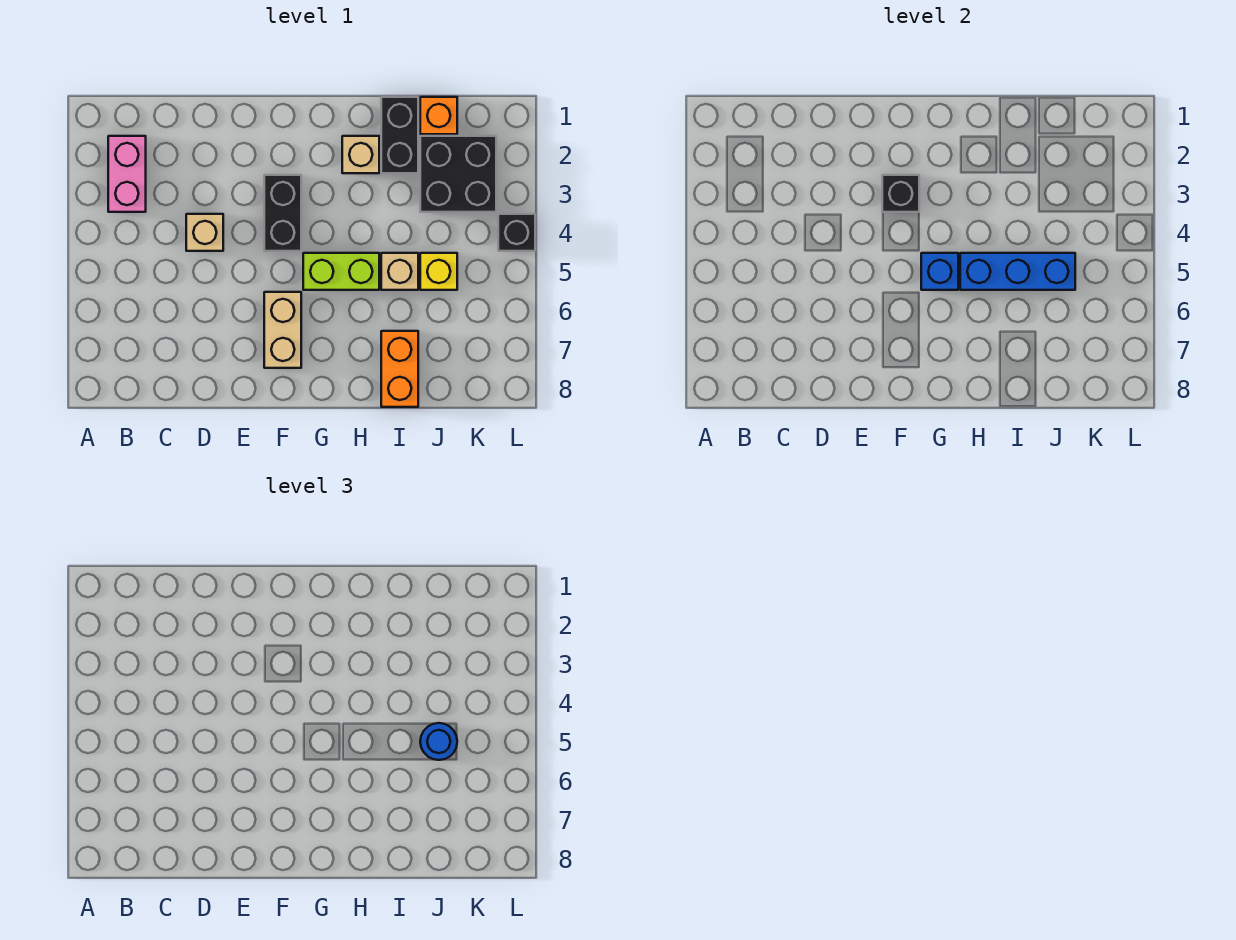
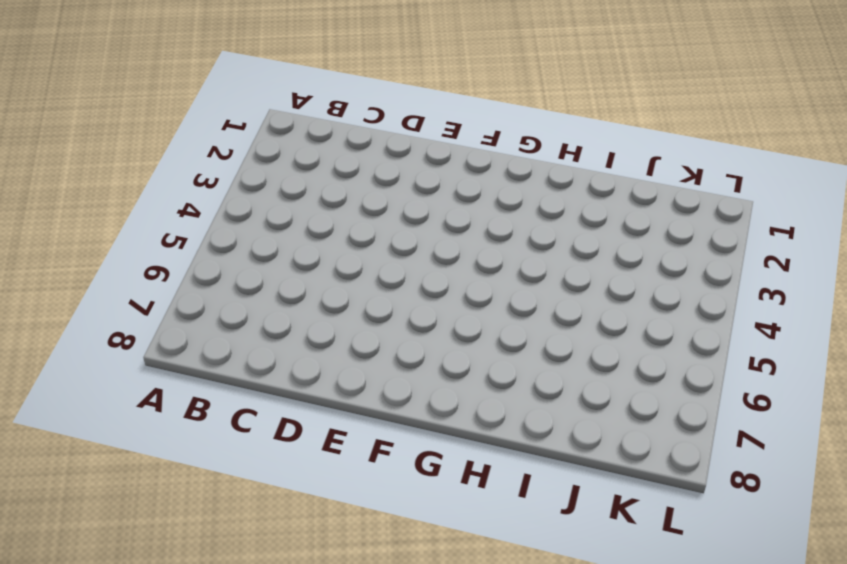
none -> pink 1x2 brick [108,136,146,212]
none -> tan 1x1 brick [186,214,223,251]
none -> black 1x2 brick [264,175,301,251]

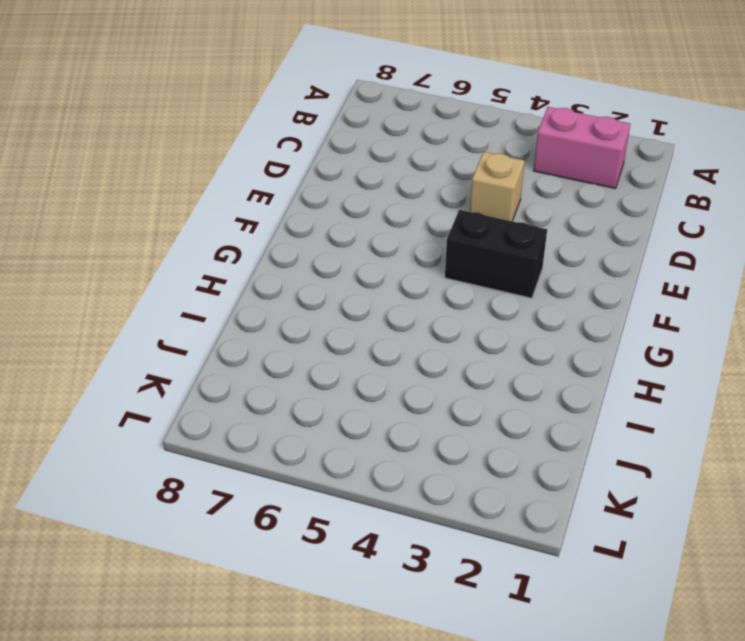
none -> tan 1x2 brick [264,292,301,368]
none -> lime 1x2 brick [303,253,379,290]
none -> tan 1x1 brick [342,136,379,173]

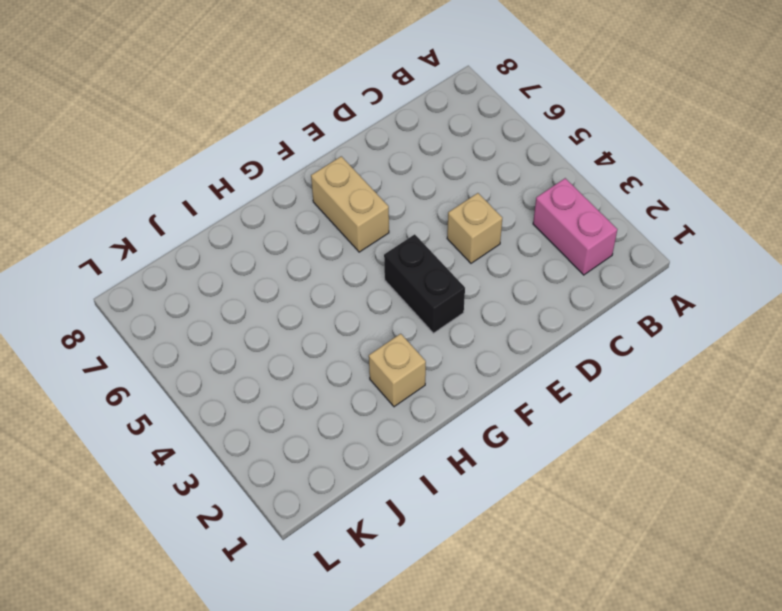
none -> lime 1x2 brick [303,253,379,290]
none -> black 1x2 brick [381,97,418,173]
none -> tan 1x1 brick [381,253,418,290]

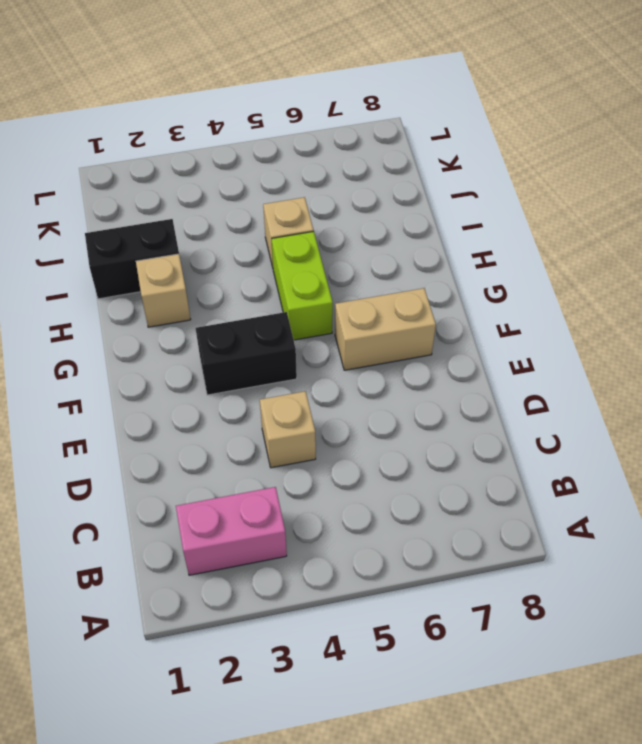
none -> orange 1x2 brick [381,331,418,407]
none -> orange 1x1 brick [420,97,457,134]
none -> black 2x2 brick [420,136,496,212]

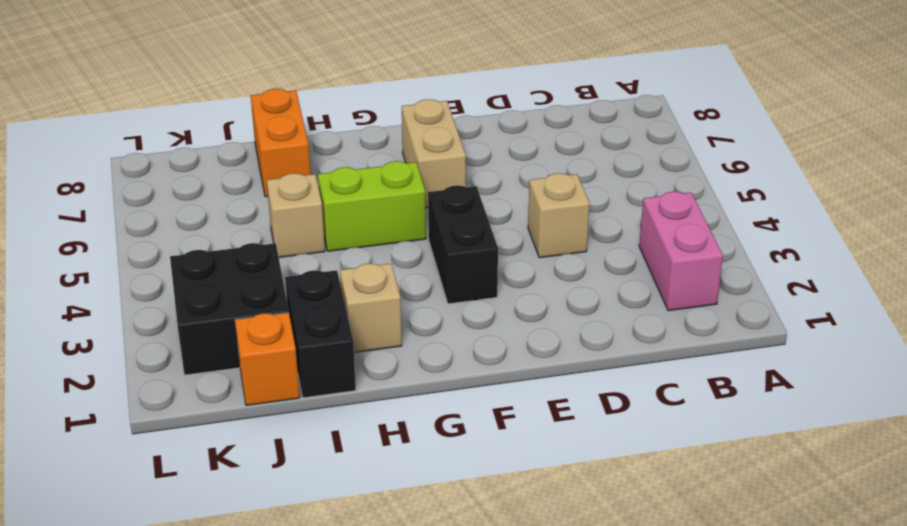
none -> yellow 1x1 brick [420,253,457,290]
none -> black 1x1 brick [498,214,535,251]
none -> black 1x1 brick [882,175,919,212]

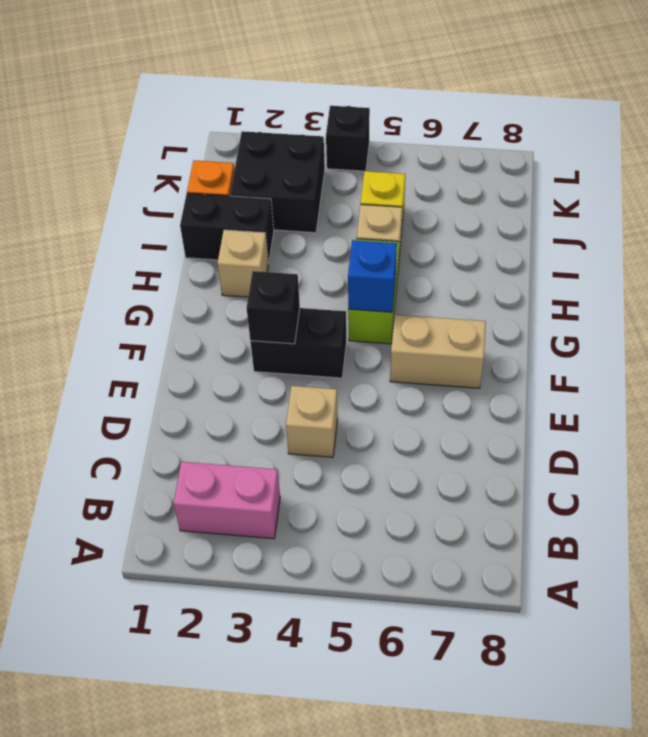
none -> orange 1x2 brick [381,331,418,407]
none -> blue 1x3 brick [960,253,1075,290]
none -> blue 1x1 round brick [420,723,457,760]

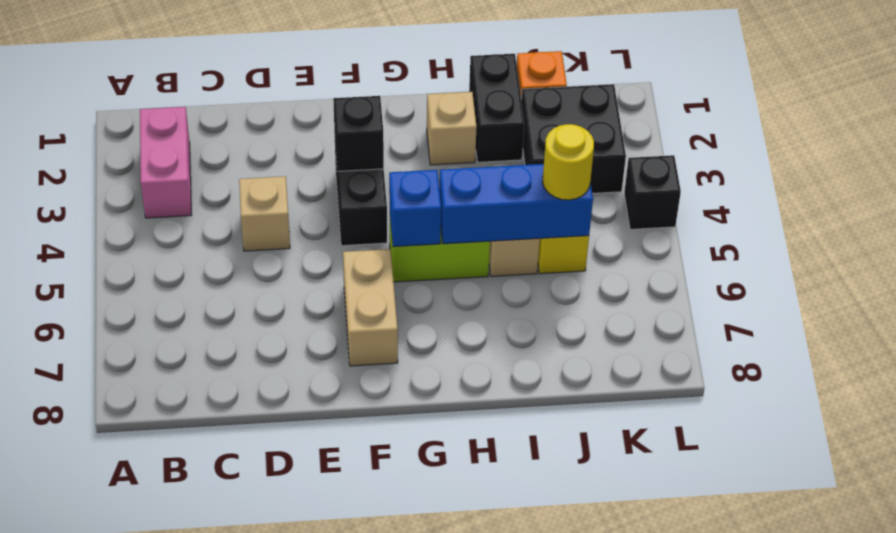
yellow 1x1 round brick [542,124,594,200] -> blue 1x1 round brick [420,723,457,760]
none -> orange 1x2 brick [381,331,418,407]

